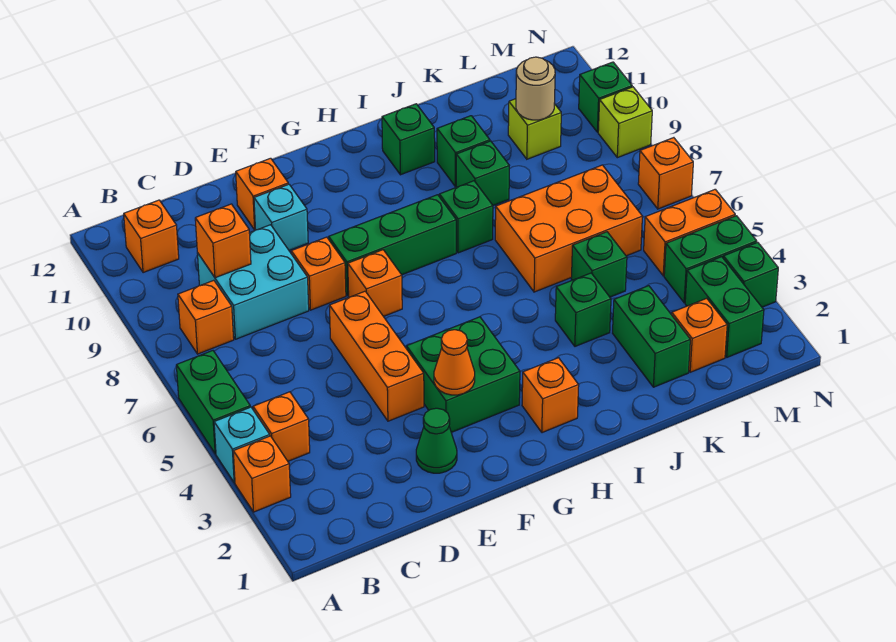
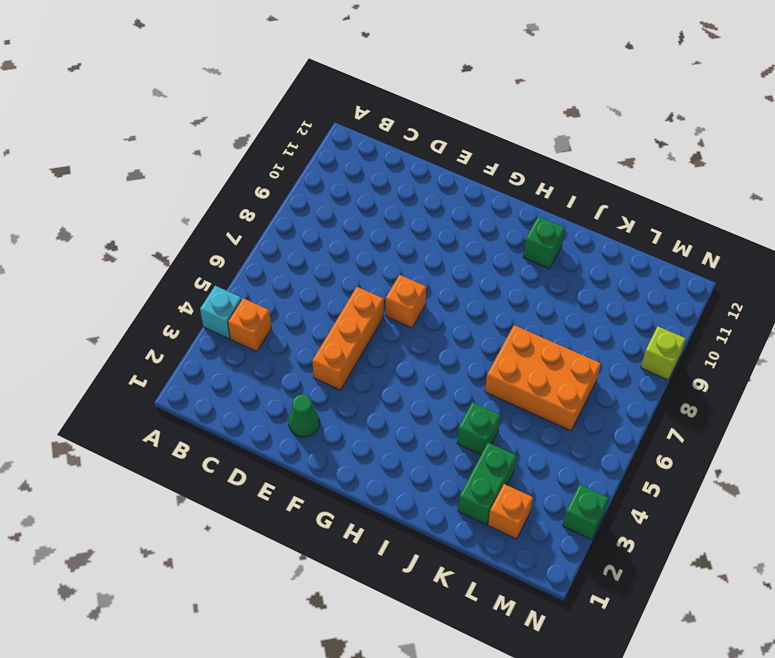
none -> orange 1x1 brick [233,436,291,512]
none -> green 1x2 brick [176,351,250,454]
none -> orange 1x1 brick [178,280,234,354]
none -> orange 1x1 brick [124,200,179,273]

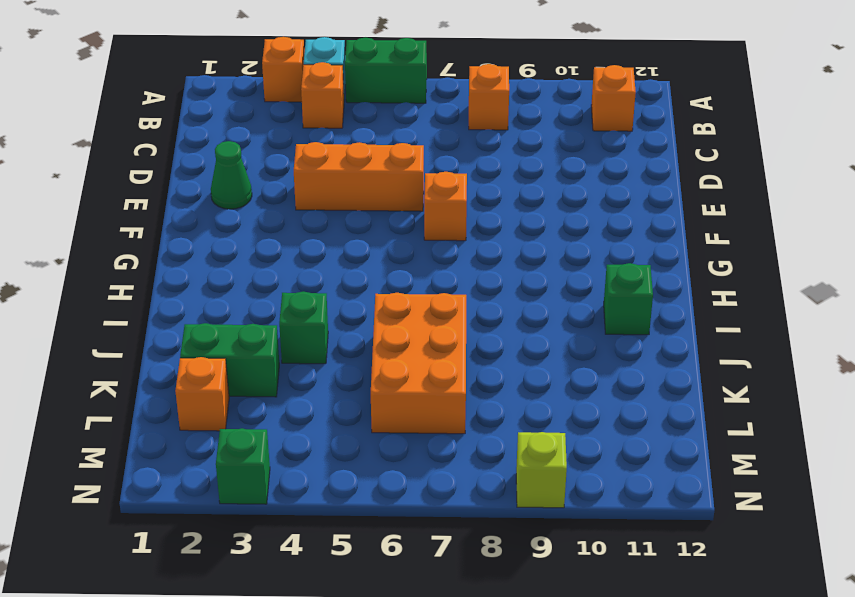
none -> cyan 2x2 brick [197,225,309,339]
none -> orange 1x1 brick [291,237,346,310]
none -> cyan 1x1 brick [254,184,308,250]
none -> orange 1x1 brick [236,158,288,230]

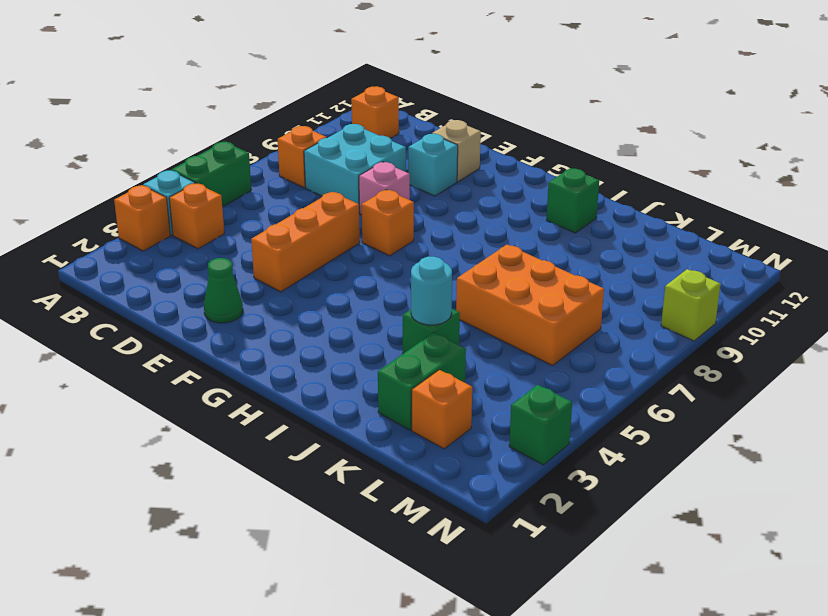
pink 1x1 brick [359,162,410,215] -> orange 1x1 brick [291,237,346,310]
tan 1x1 brick [432,120,481,182] -> orange 1x1 brick [236,158,288,230]
cyan 1x1 round brick [411,257,452,325] -> none
none -> green 2x2 brick [407,317,520,432]
none -> green 1x3 brick [329,195,456,296]
none -> orange 1x1 brick [522,358,579,433]
none -> green 1x1 brick [439,181,493,253]

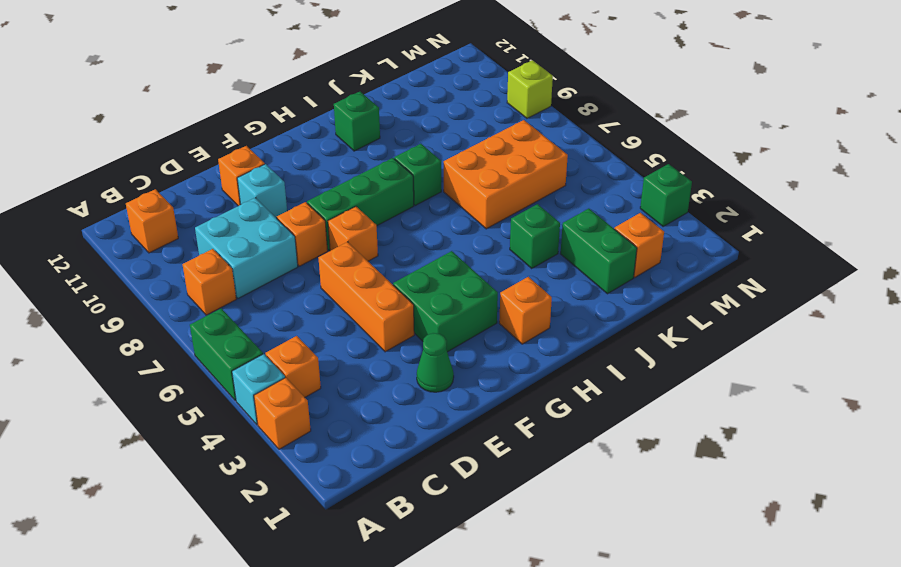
none -> green 1x1 brick [456,141,509,206]
none -> green 1x1 brick [437,116,490,187]
none -> green 1x1 brick [571,232,627,297]
none -> lime 1x1 brick [508,99,561,159]

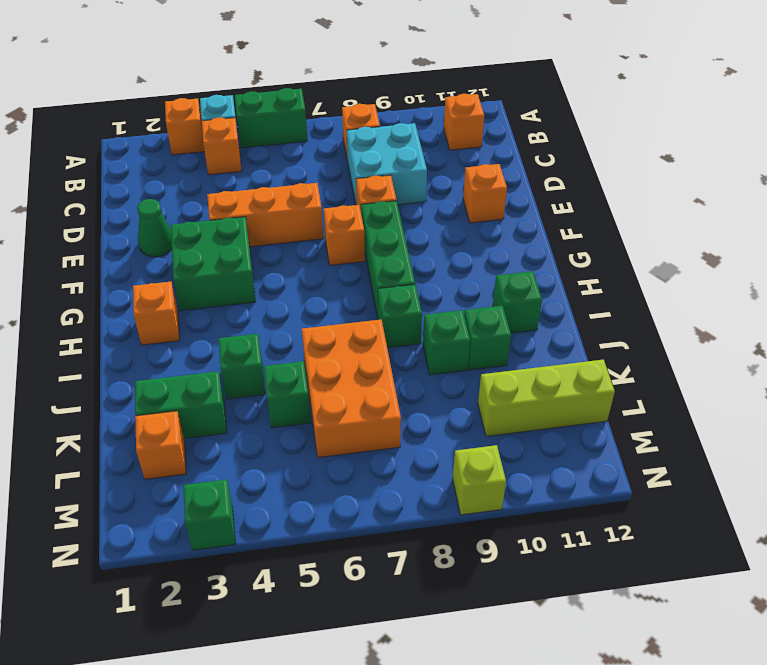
lime 1x3 brick [478,360,615,436] -> lime 1x1 brick [508,99,561,159]
none -> cyan 1x1 brick [254,184,308,250]
none -> green 1x2 brick [685,257,764,357]
none -> green 1x2 brick [664,216,757,303]
none -> orange 1x2 brick [644,189,735,276]

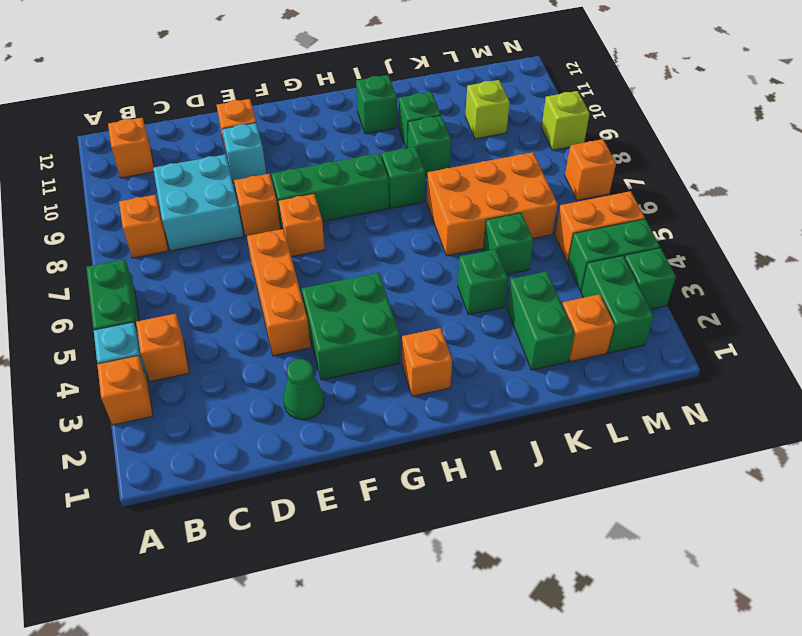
none -> green 1x1 brick [579,62,632,132]
none -> orange 1x1 brick [195,204,251,278]
none -> orange 1x1 cone [434,330,475,395]
none -> tan 1x1 round brick [516,57,555,120]

